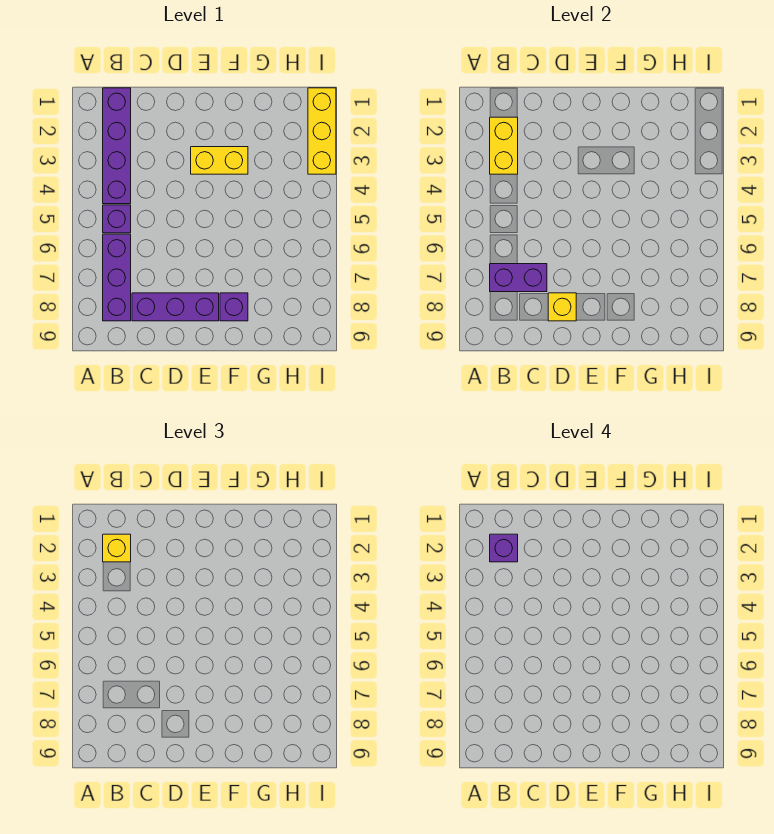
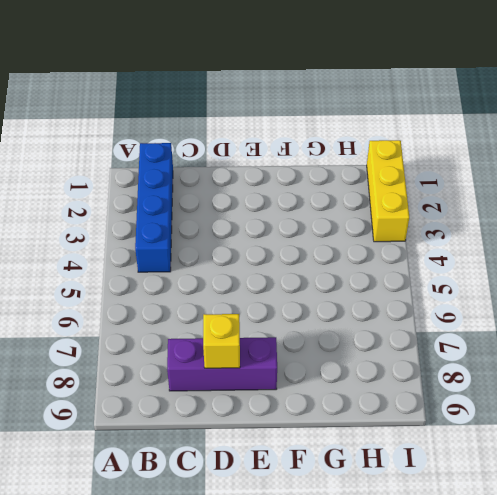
blue 1x4 brick [135,143,173,272] -> purple 1x4 brick [103,88,131,204]
none -> purple 1x1 brick [103,205,131,233]
none -> purple 1x3 brick [103,234,131,321]
none -> yellow 1x2 brick [191,147,248,174]

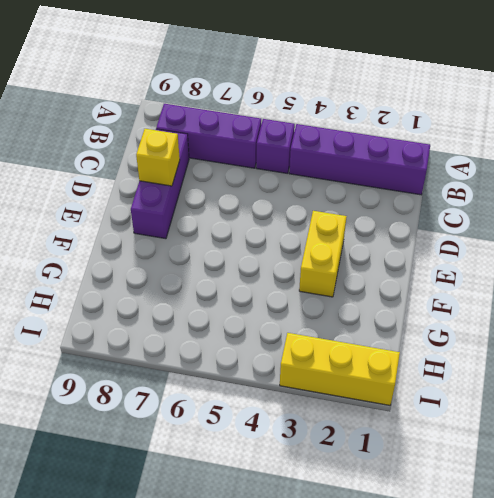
none -> purple 1x1 brick [220,293,248,321]
none -> yellow 1x2 brick [490,117,518,174]
none -> purple 1x2 brick [490,264,547,292]

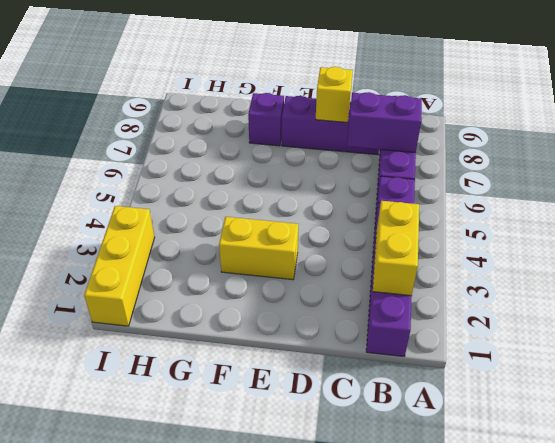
none -> yellow 1x1 brick [103,534,131,562]
none -> purple 1x1 brick [490,534,518,562]

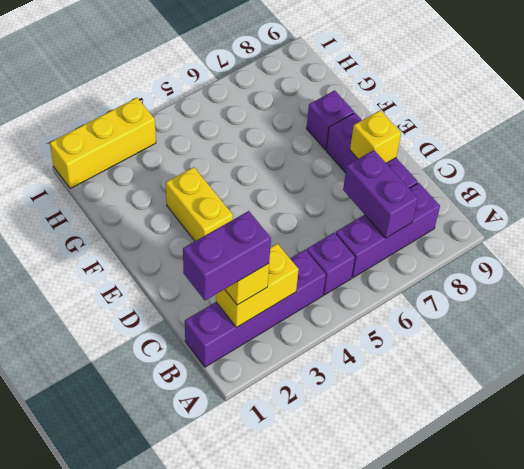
purple 1x2 brick [183,211,271,300] -> purple 1x1 brick [490,534,518,562]

